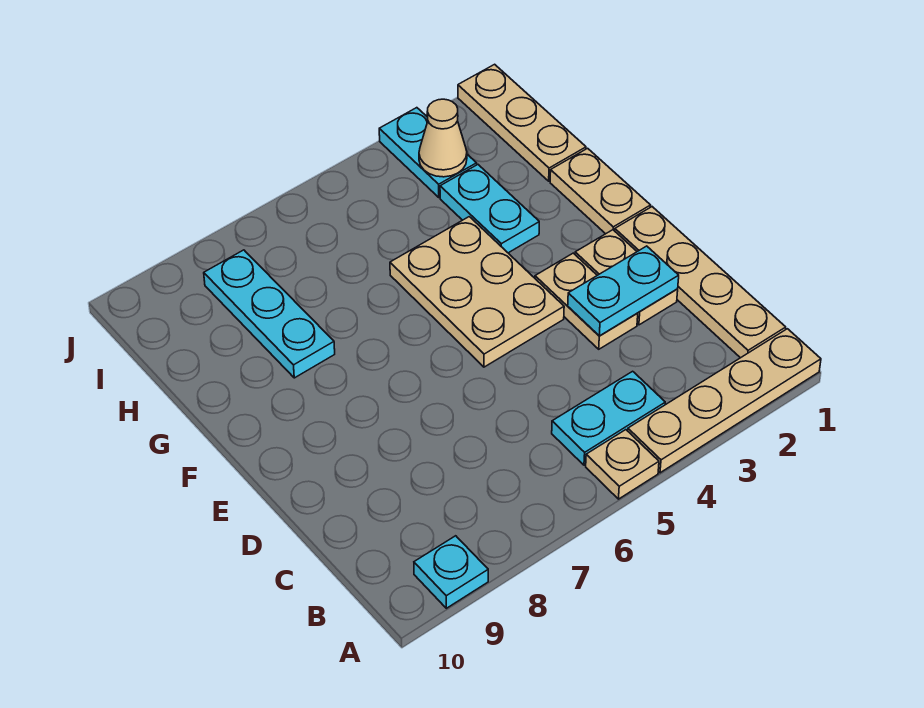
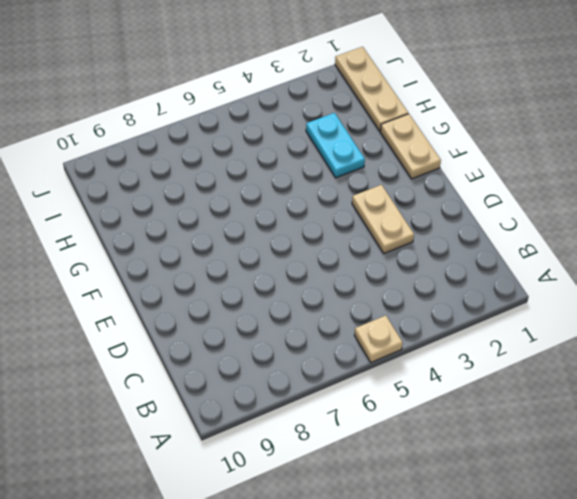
none -> tan 1x4 plate [628,329,821,473]
none -> cyan 1x1 plate [414,536,488,608]
none -> tan 1x4 plate [615,207,786,358]

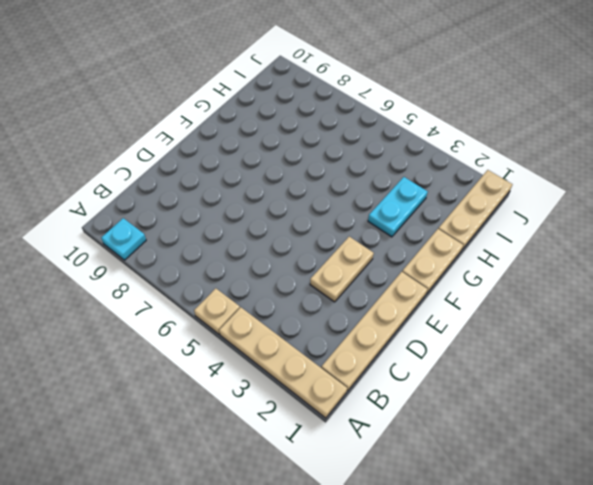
none -> cyan 1x2 plate [552,371,665,465]
none -> tan 1x2 plate [575,230,678,325]
none -> tan 2x3 plate [390,217,564,367]

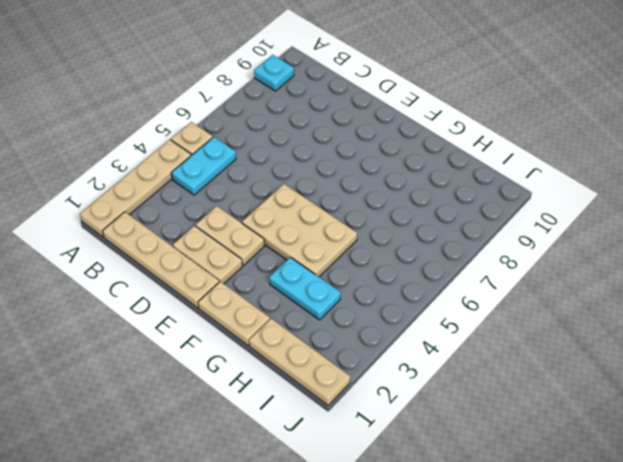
none -> cyan 1x3 plate [204,250,335,378]
none -> cyan 1x2 plate [379,108,477,197]
none -> cyan 1x2 plate [568,246,679,336]

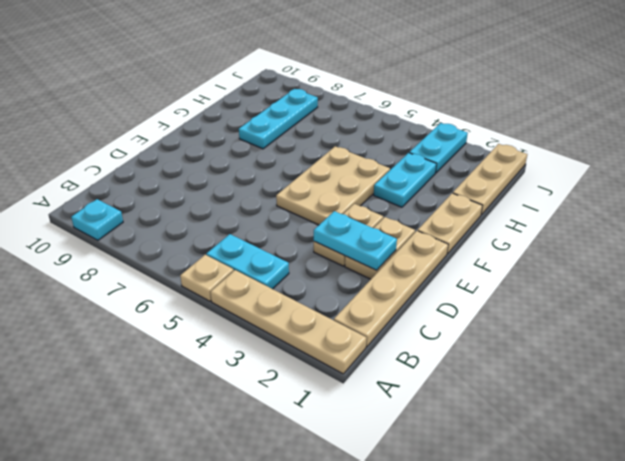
none -> tan 1x1 cone [419,99,467,177]

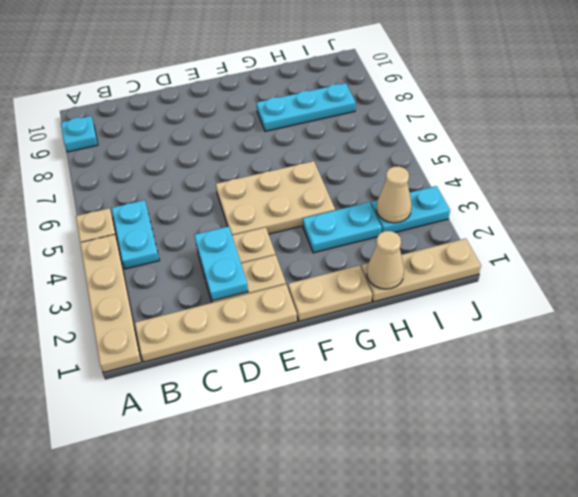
tan 1x1 cone [367,231,404,289] -> none

